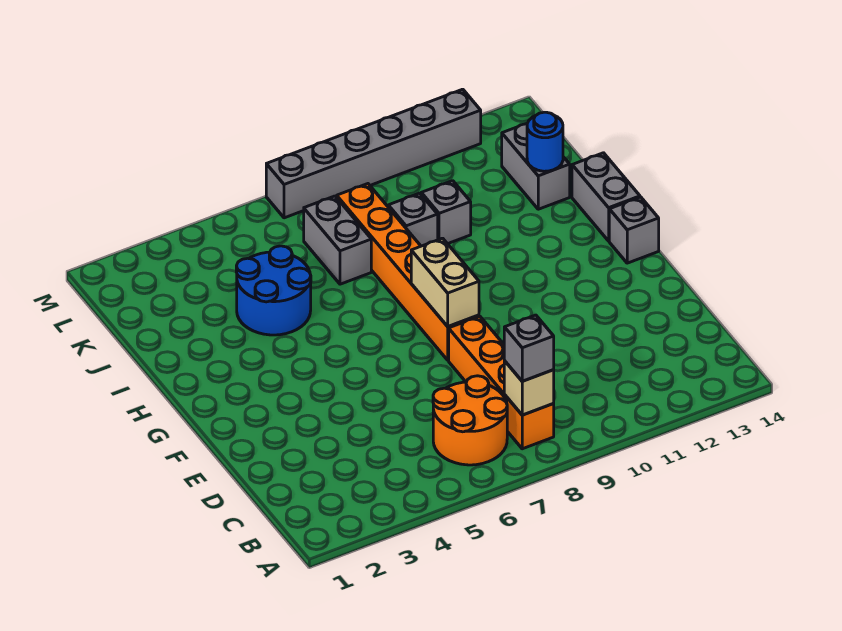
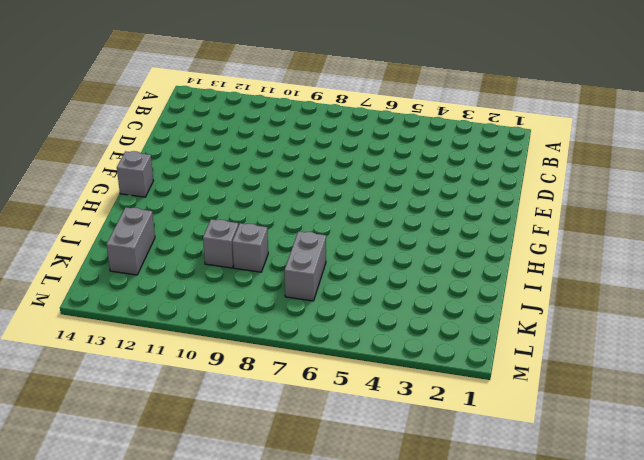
none -> orange 2x2 round brick [433,376,507,465]
none -> orange 1x4 brick [449,316,554,449]
none -> orange 1x6 brick [337,184,479,360]

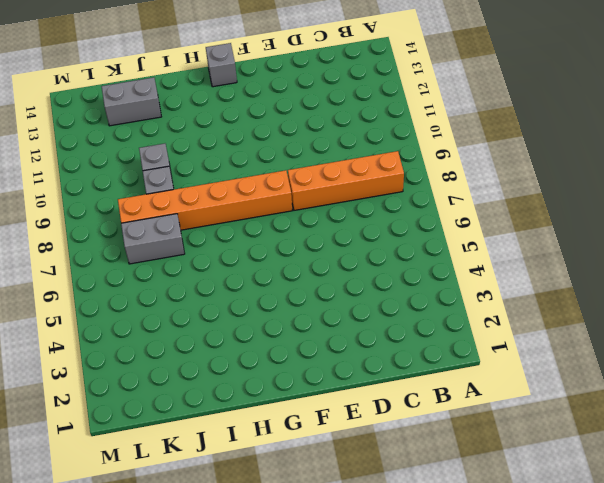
none -> orange 2x2 round brick [433,376,507,465]
none -> grey 1x2 brick [572,153,640,241]
none -> blue 2x2 round brick [236,246,311,335]

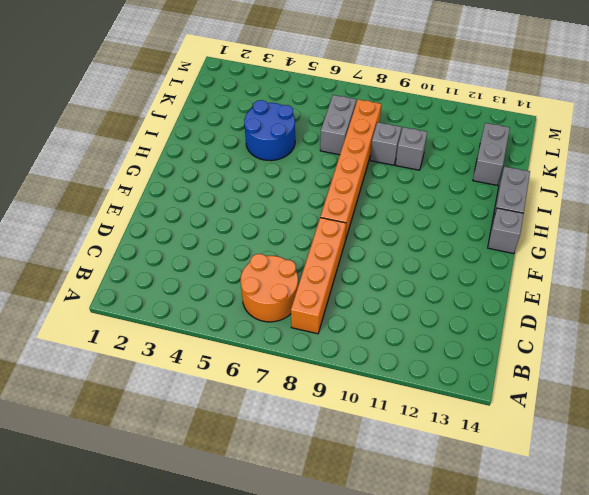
none -> grey 1x6 brick [266,89,481,218]
none -> tan 1x1 brick [504,361,554,415]
none -> tan 1x2 brick [411,238,479,326]

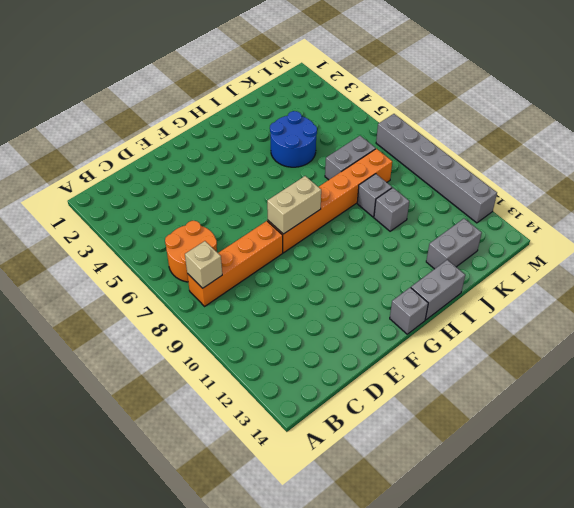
none -> blue 1x1 round brick [527,112,563,171]
none -> grey 1x1 brick [504,315,554,381]

